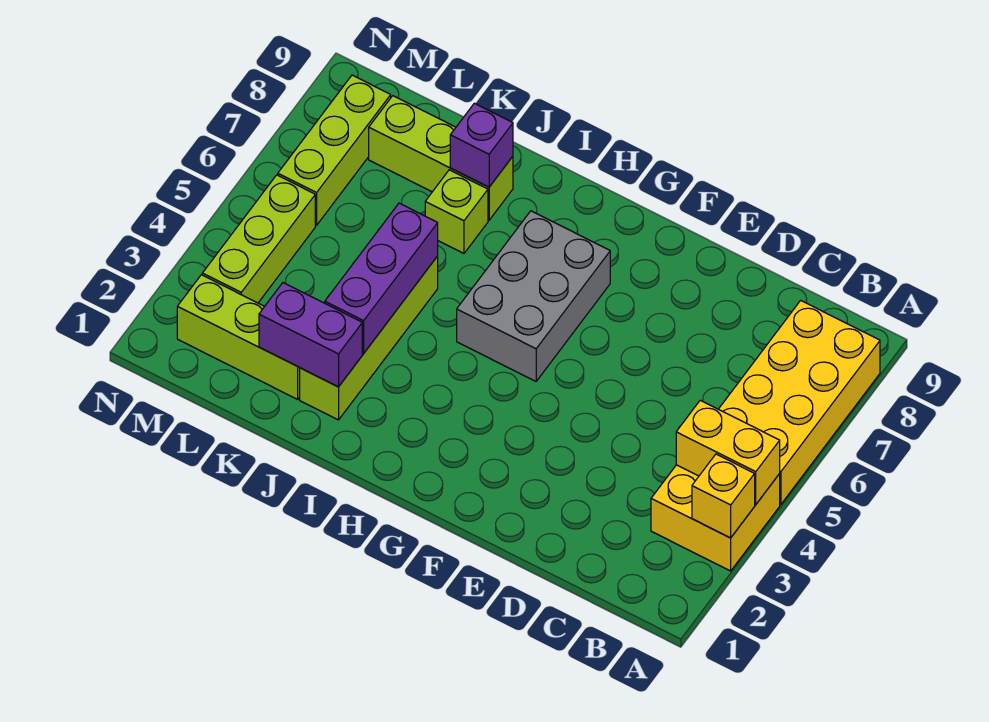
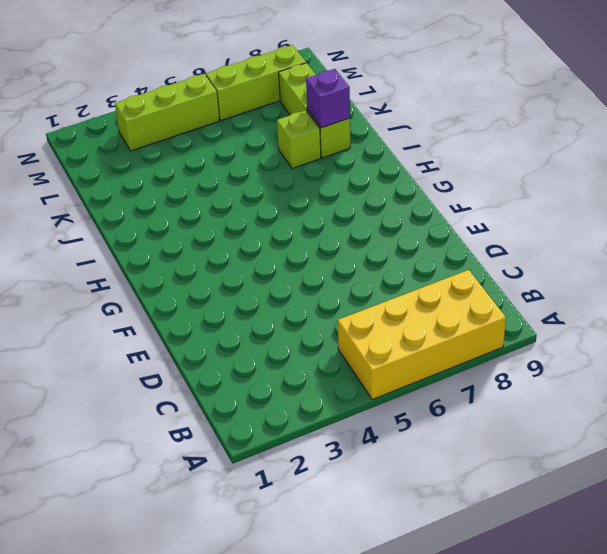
none -> yellow 2x2 brick [651,465,780,571]
none -> grey 2x3 brick [457,211,610,381]
none -> lime 1x4 brick [300,256,438,420]

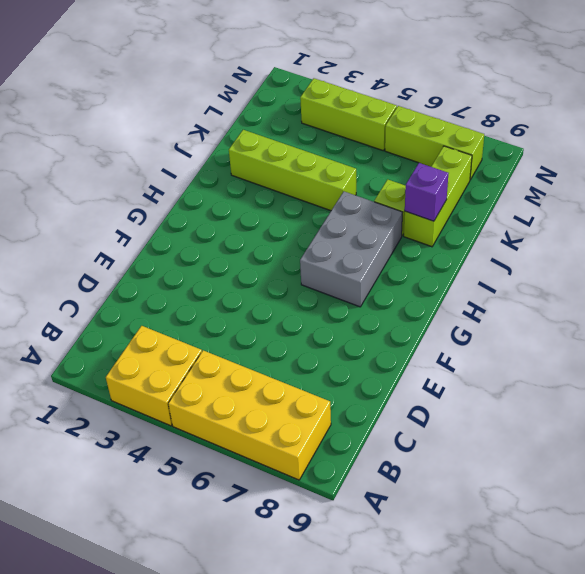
grey 2x3 brick [300,192,403,307] -> grey 2x3 brick turned to [457,211,610,381]
none -> lime 1x3 brick [177,275,300,399]
none -> yellow 1x1 brick [692,454,755,538]
none -> yellow 1x2 brick [676,400,780,504]

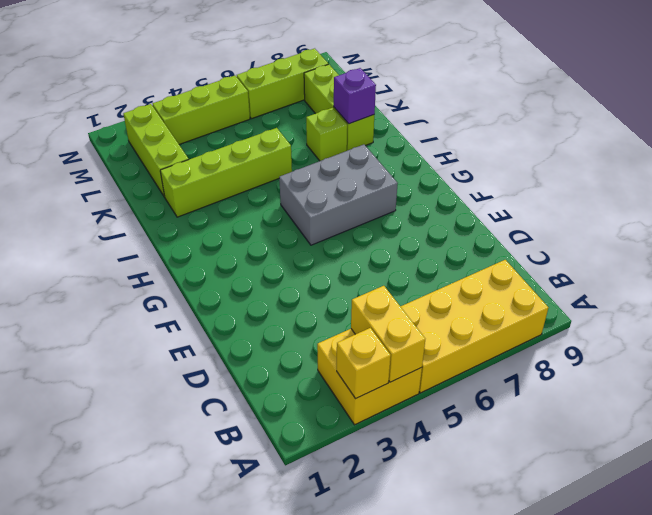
none -> purple 1x2 brick [259,283,362,387]
none -> purple 1x3 brick [325,203,438,353]

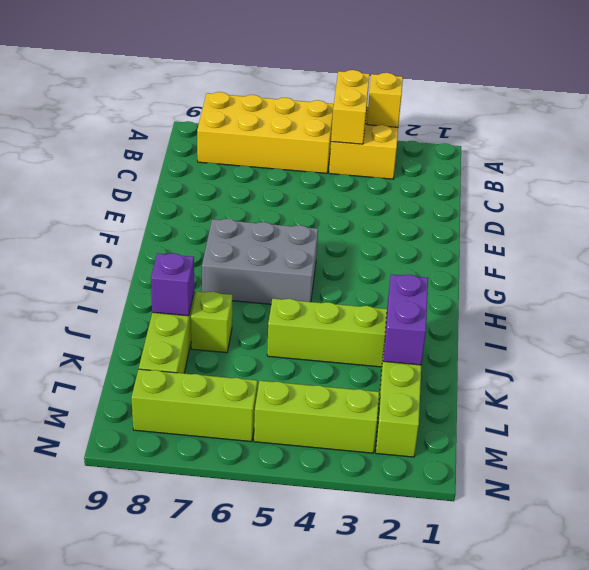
none -> purple 1x3 brick [325,203,438,353]

